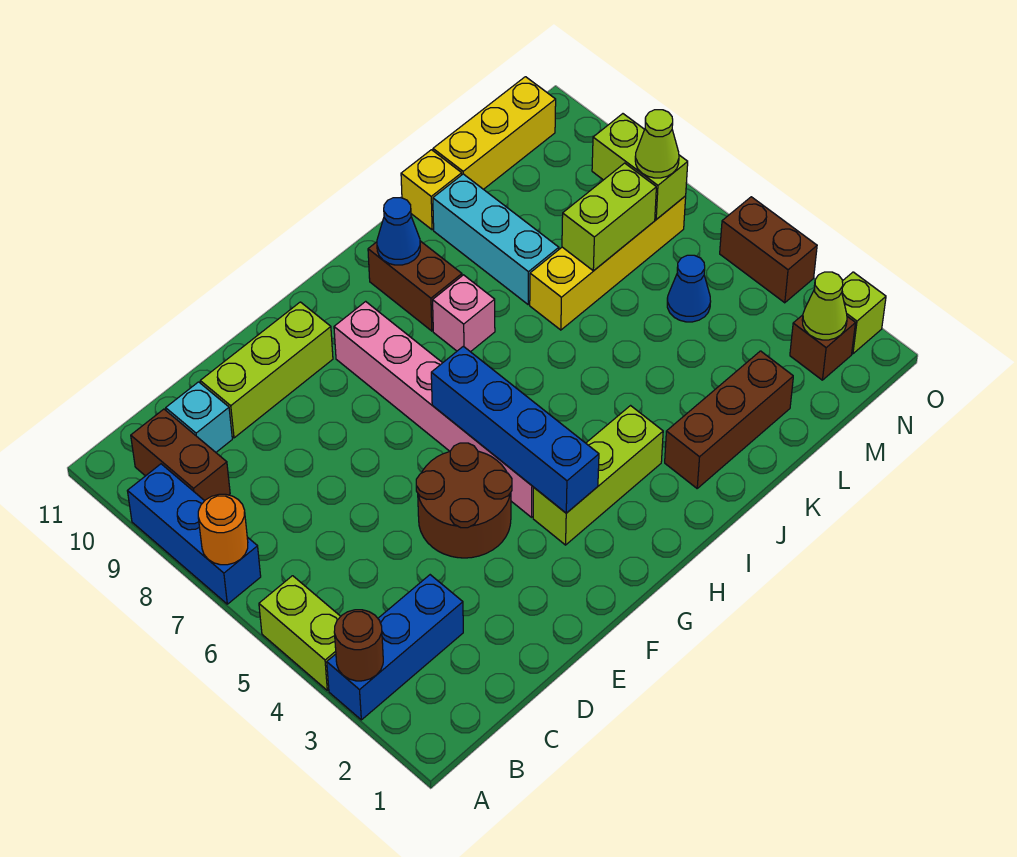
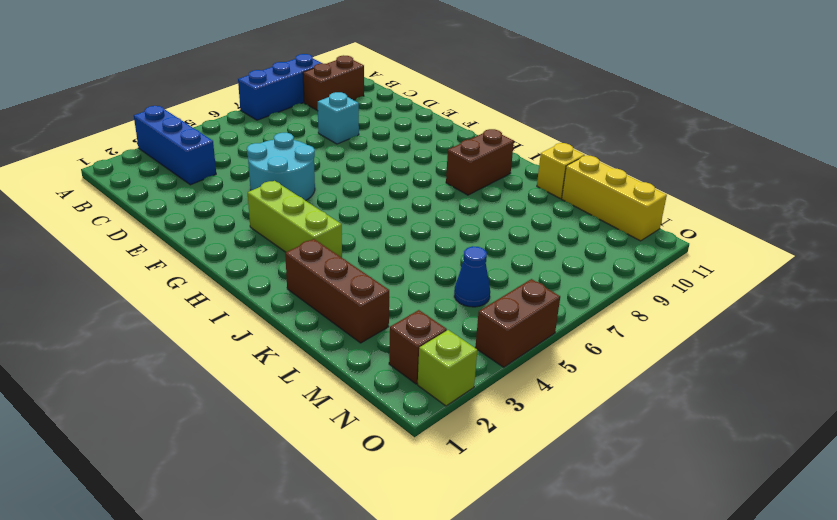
cyan 1x1 brick [318,92,359,144] -> cyan 1x1 brick moved to [166,382,232,452]
cyan 2x2 round brick [247,133,315,201] -> brown 2x2 round brick [416,443,512,558]
none -> lime 1x2 brick [259,576,341,690]
none -> lime 1x3 brick [200,302,333,438]
none -> pink 1x6 brick [334,301,533,517]

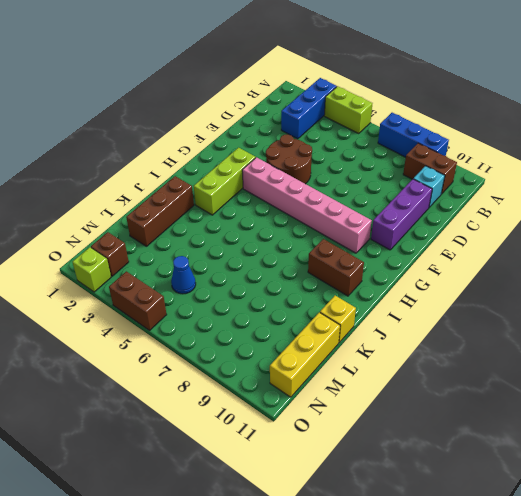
purple 1x3 brick [371,179,432,250] -> lime 1x3 brick [200,302,333,438]
none -> pink 1x1 brick [433,275,495,352]
none -> yellow 1x4 brick [530,196,686,330]
none -> cyan 1x3 brick [433,174,559,304]

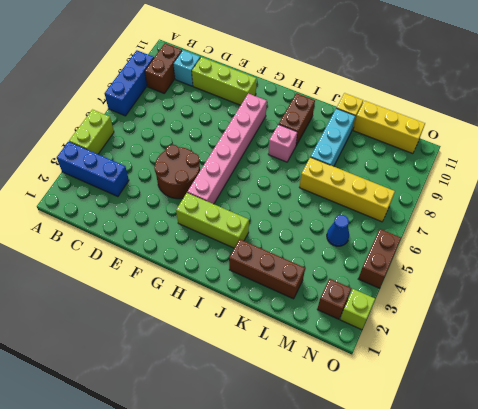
none -> brown 1x1 round brick [334,610,383,681]
none -> orange 1x1 round brick [198,494,248,565]
none -> blue 1x4 brick [431,346,599,513]

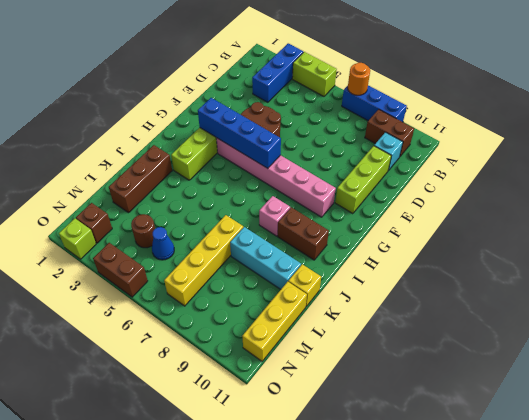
brown 1x1 round brick [131,214,155,248] -> brown 1x1 round brick moved to [334,610,383,681]
none -> blue 1x1 cone [377,198,420,265]
none -> lime 1x2 brick [562,163,656,271]
none -> lime 1x1 cone [802,272,847,340]

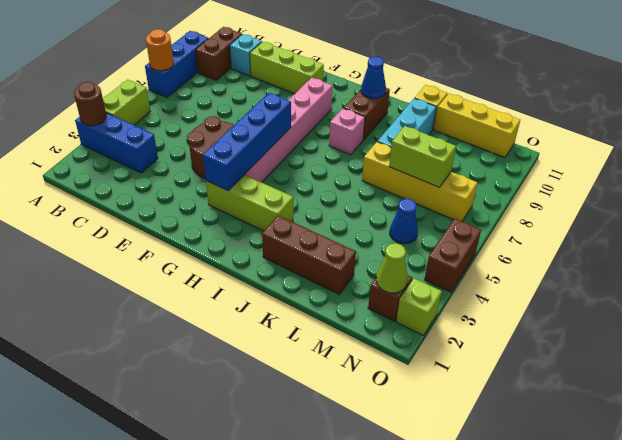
none -> lime 1x2 brick [592,114,688,219]
none -> lime 1x1 cone [635,110,679,178]

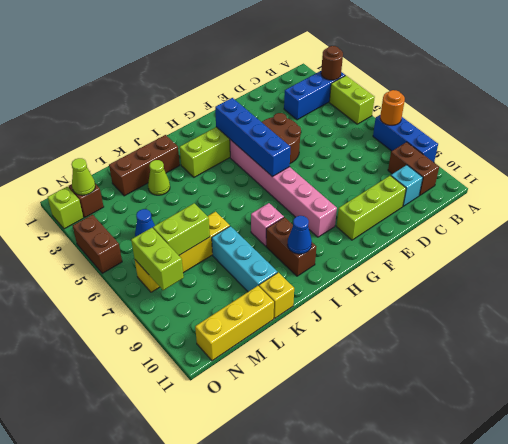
lime 1x1 cone [148,160,170,195] -> lime 1x1 cone moved to [635,110,679,178]

